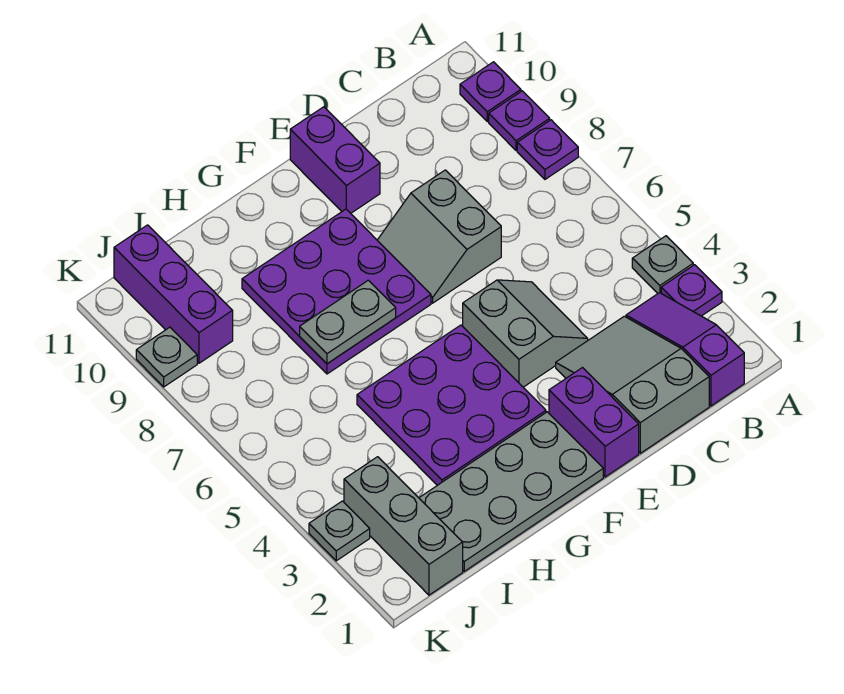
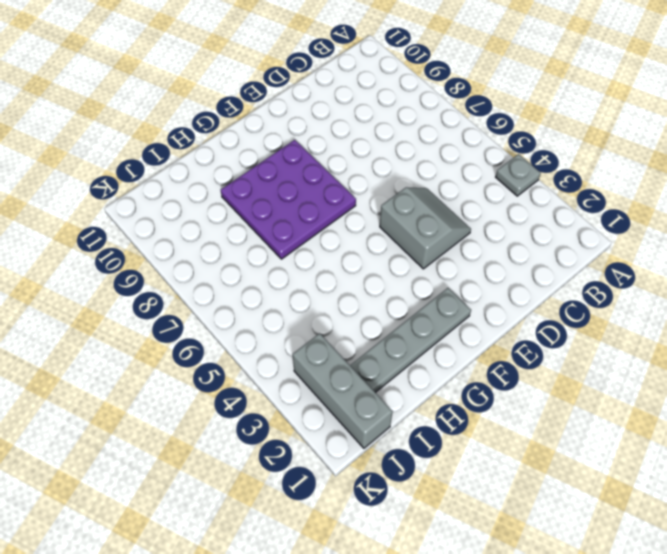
grey 1x4 plate [350,288,471,393] -> grey 2x4 plate [419,412,603,571]
none -> purple 1x1 plate [661,265,722,316]
none -> purple 1x1 plate [517,120,578,179]
none -> purple 1x1 plate [489,91,550,151]

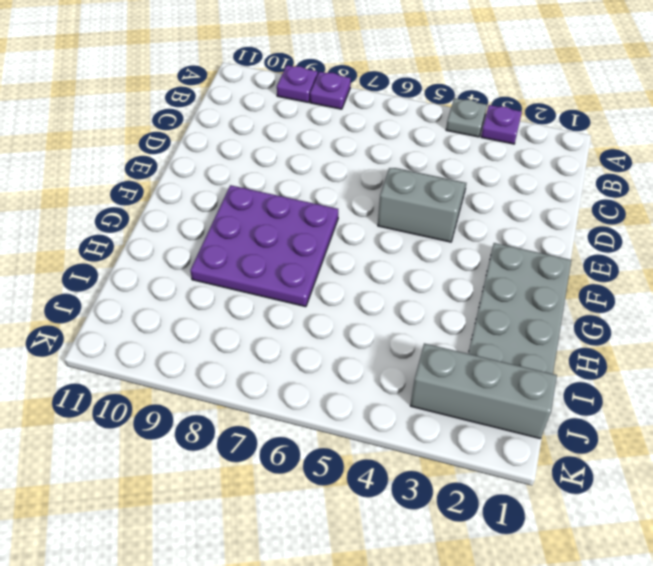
none -> purple 1x1 plate [460,62,521,122]
none -> purple 1x3 slope [626,293,744,406]
none -> grey 2x3 slope [556,316,709,453]

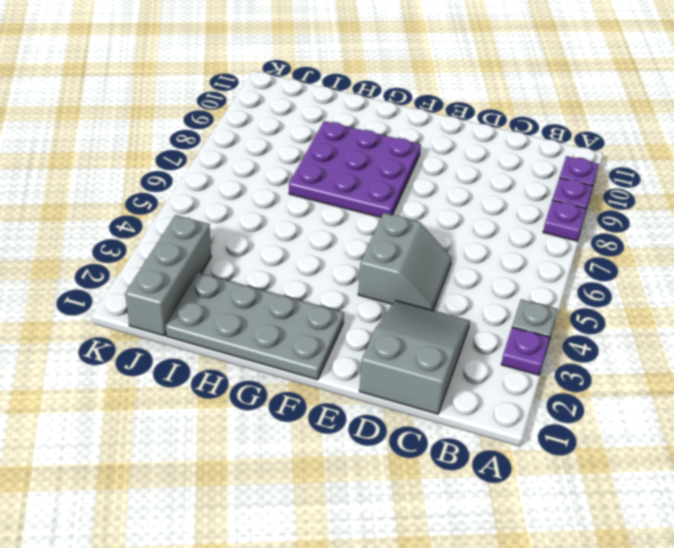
none -> purple 1x3 slope [626,293,744,406]
none -> grey 2x2 slope [377,170,501,303]
none -> purple 1x2 brick [549,368,639,477]

